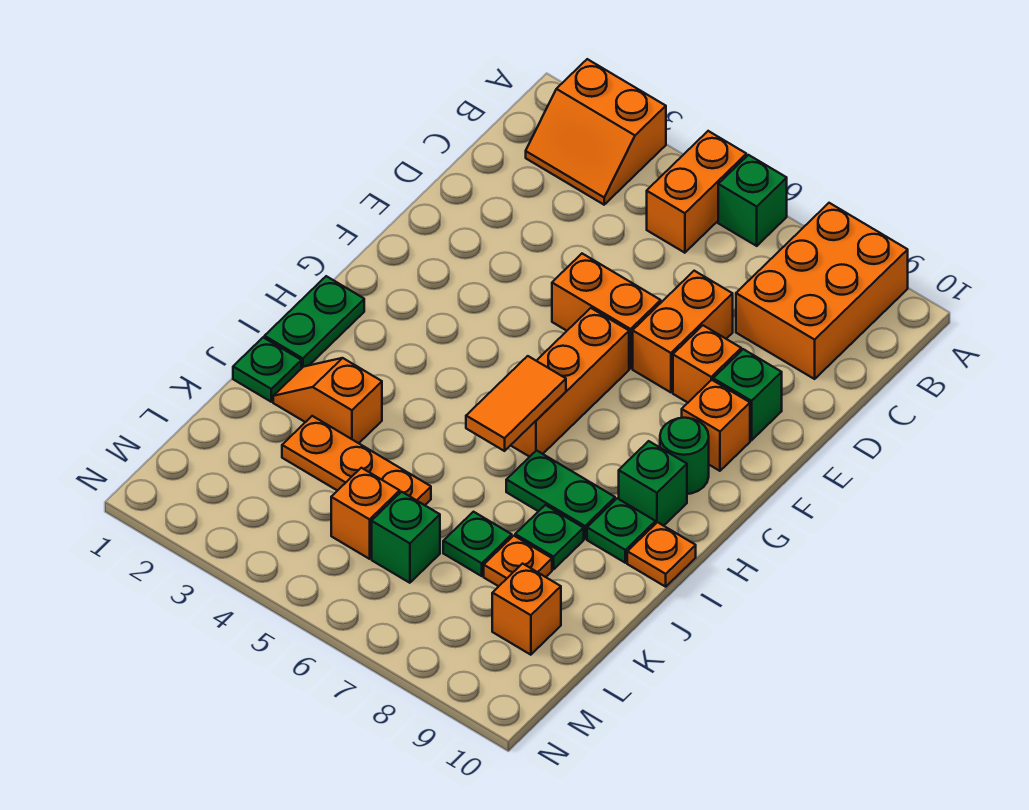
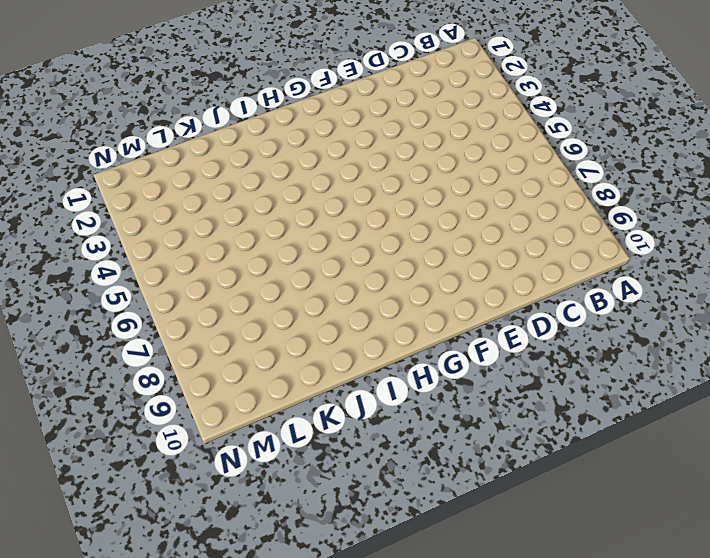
none -> orange 2x2 slope [526,59,666,205]
none -> orange 1x2 brick [647,131,746,253]
none -> green 1x1 brick [718,155,787,246]

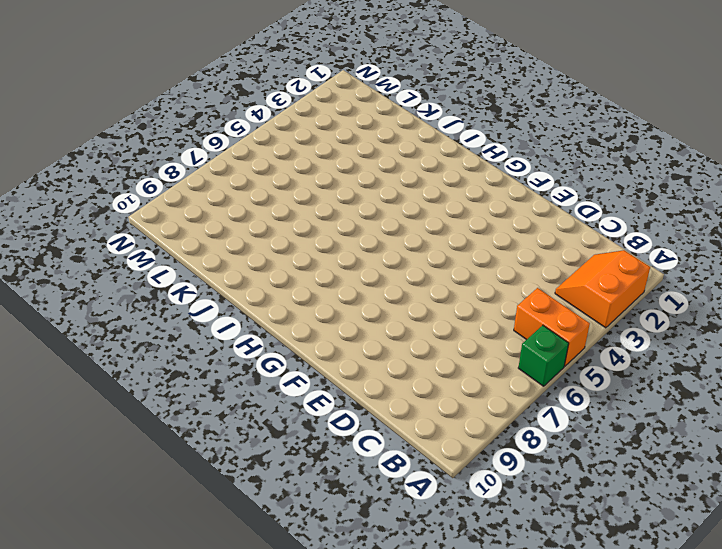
none -> orange 2x3 brick [736,203,908,379]
none -> orange 1x2 brick [633,271,733,392]
none -> orange 1x2 brick [552,254,661,368]

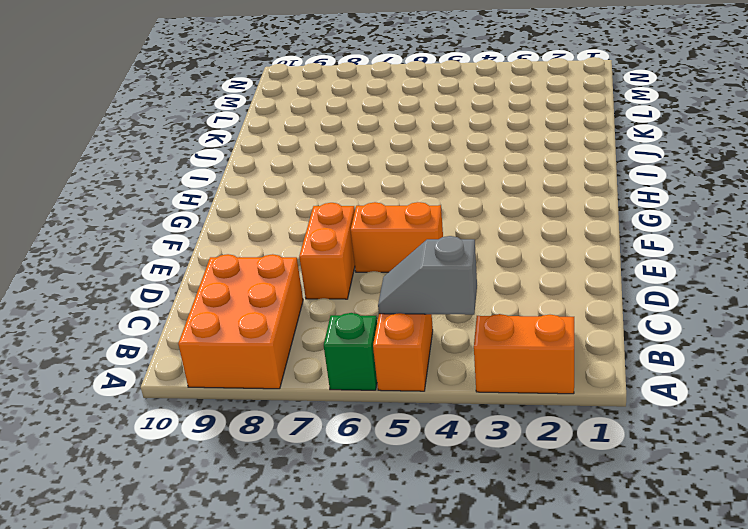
grey 1x2 slope [378,236,477,315] -> none
none -> orange 1x1 brick [673,325,741,402]
none -> green 1x1 brick [713,349,782,440]
none -> orange 1x3 brick [511,308,629,457]

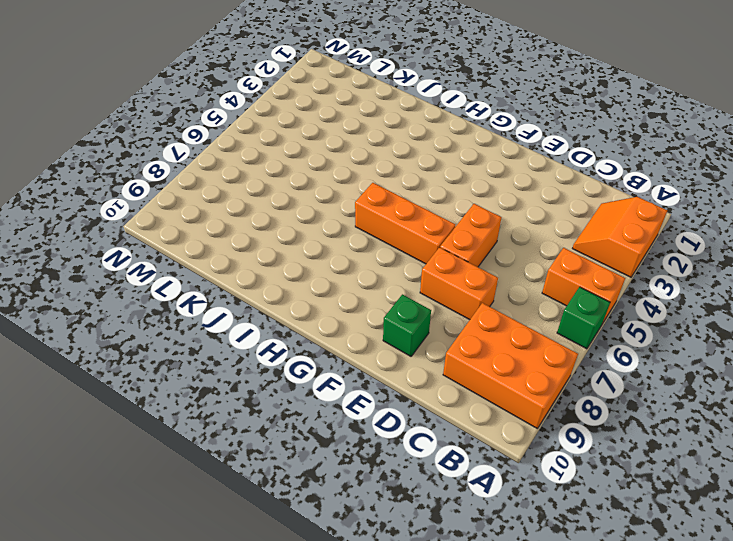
none -> orange 1x1 brick [673,325,741,402]
none -> orange 1x1 brick [682,380,750,471]
none -> green 1x1 round brick [660,418,709,494]

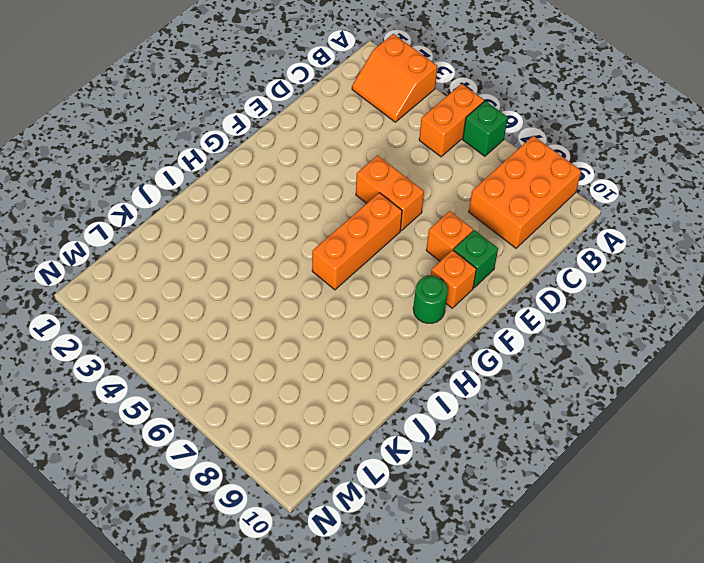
none -> orange 1x2 brick [633,271,733,392]
none -> green 1x2 plate [265,276,364,369]
none -> green 1x1 brick [619,441,687,526]

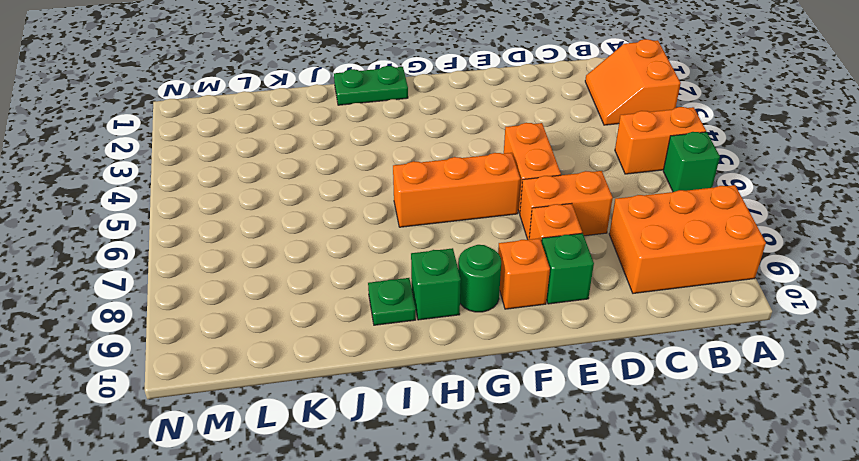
none -> green 1x2 plate [506,450,615,539]
none -> orange 1x1 plate [627,522,696,587]
none -> green 1x1 plate [233,337,301,402]

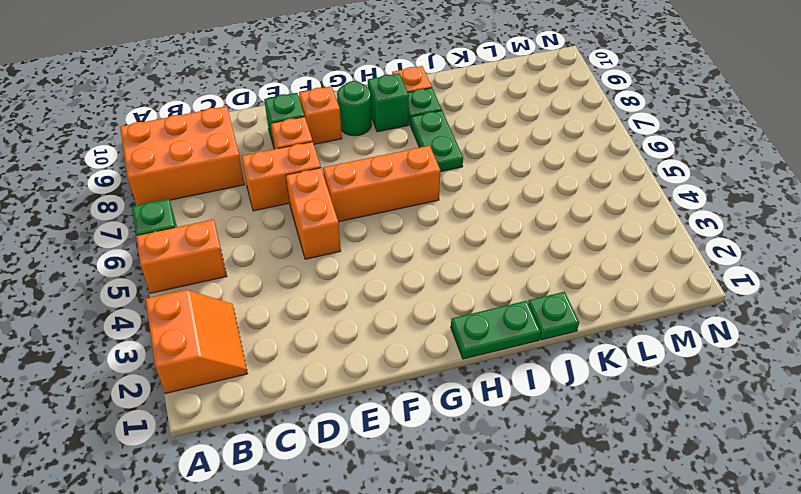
none -> orange 1x2 slope [273,358,382,443]
none -> green 1x1 plate [515,505,584,569]
none -> orange 1x3 plate [282,416,431,505]

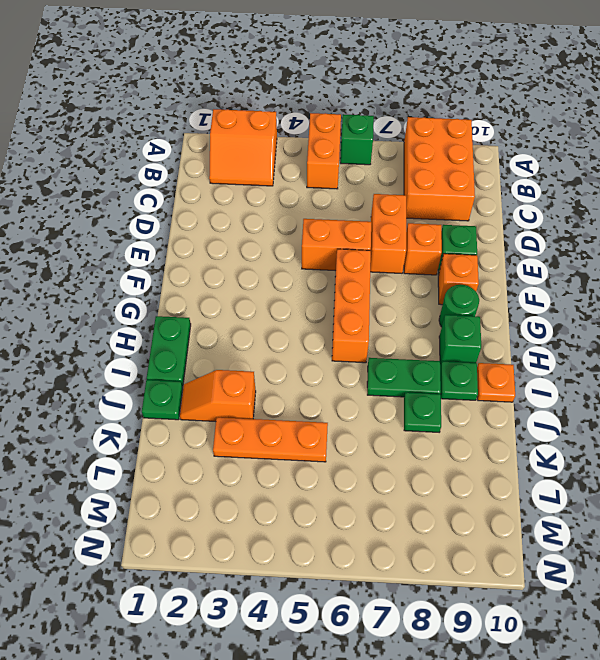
none -> green 1x1 plate [443,512,512,576]
none -> orange 1x1 plate [484,536,552,586]
none -> orange 1x1 brick [331,468,400,559]

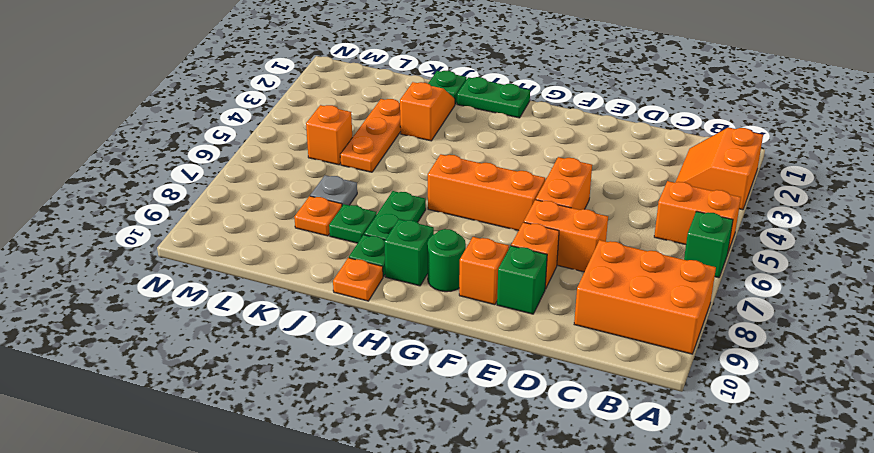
grey 1x1 plate [310,175,357,206] -> green 1x1 plate [443,512,512,576]
none -> green 1x1 brick [372,492,440,583]
none -> orange 1x1 brick [492,564,561,655]
none -> orange 1x2 tile [466,356,566,451]

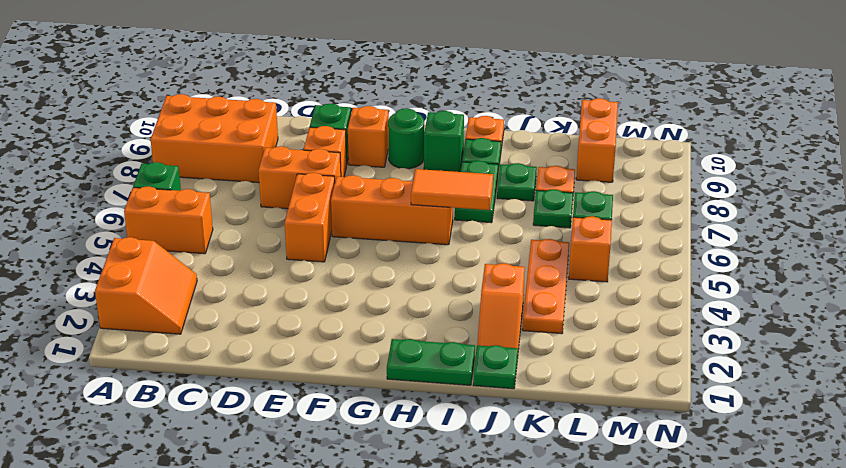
orange 1x2 brick [576,98,618,182] -> orange 1x1 brick [492,564,561,655]

